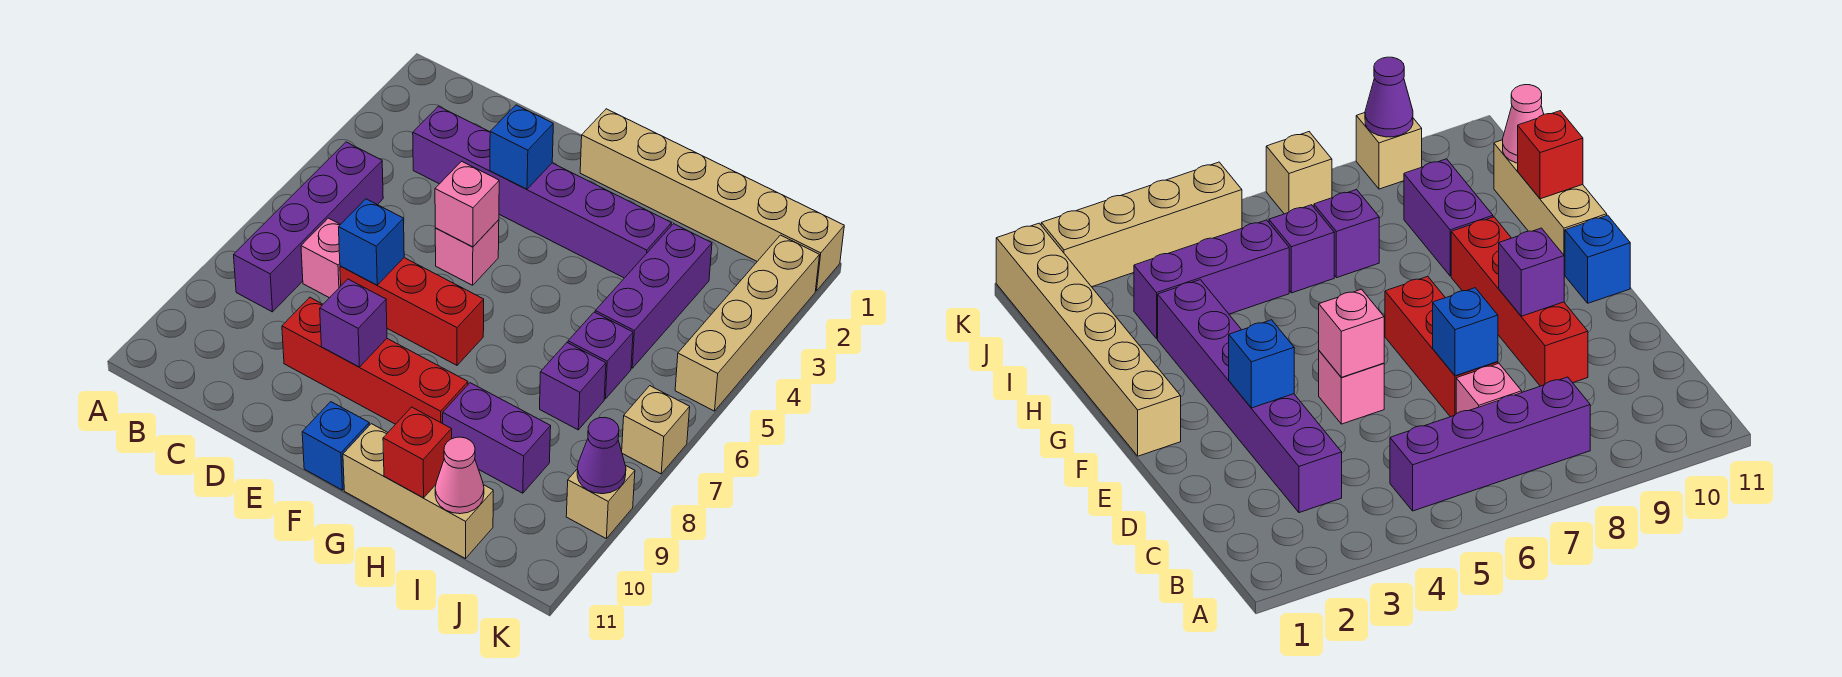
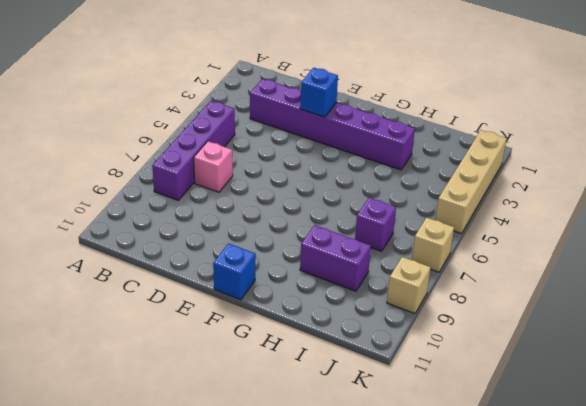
none -> red 1x3 brick [340,258,484,365]
none -> red 1x4 brick [282,297,468,424]
none -> pink 1x1 brick [435,220,499,285]

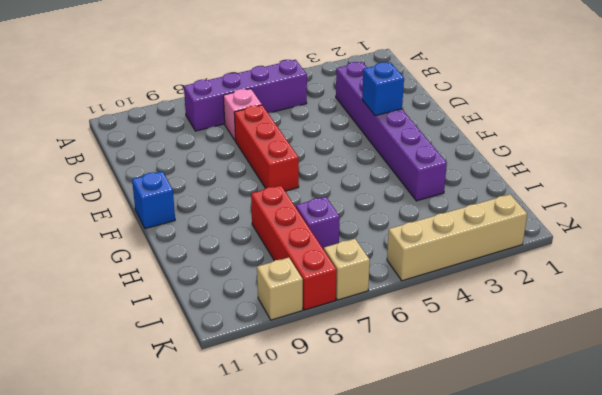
red 1x4 brick [251,185,337,310] -> red 1x4 brick moved to [282,297,468,424]
none -> pink 1x1 brick [435,220,499,285]
none -> tan 1x6 brick [580,109,844,291]
none -> tan 1x3 brick [343,424,493,559]

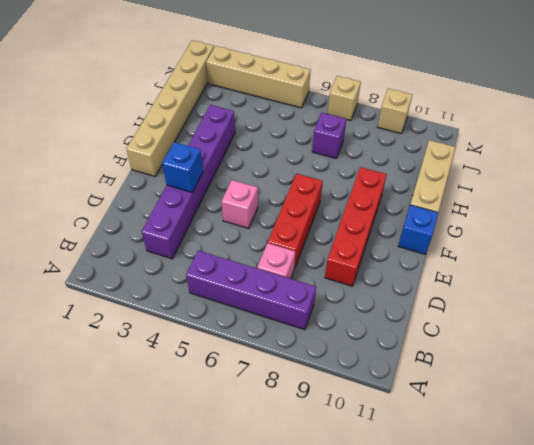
none -> purple 1x2 brick [443,383,551,493]
none -> purple 1x3 brick [595,224,712,368]
none -> purple 1x1 brick [568,312,633,399]

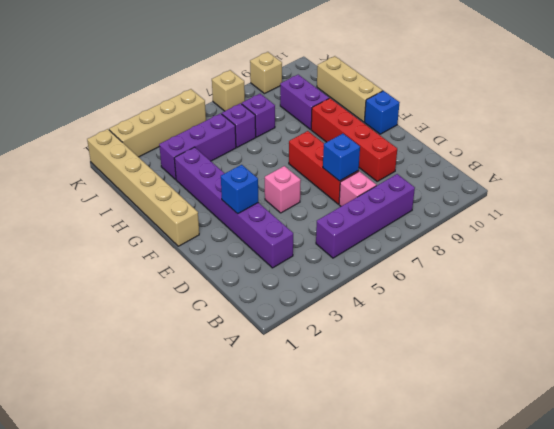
none -> pink 1x1 brick [435,161,499,247]
none -> purple 1x1 brick [320,279,387,367]
none -> red 1x1 brick [383,407,452,498]

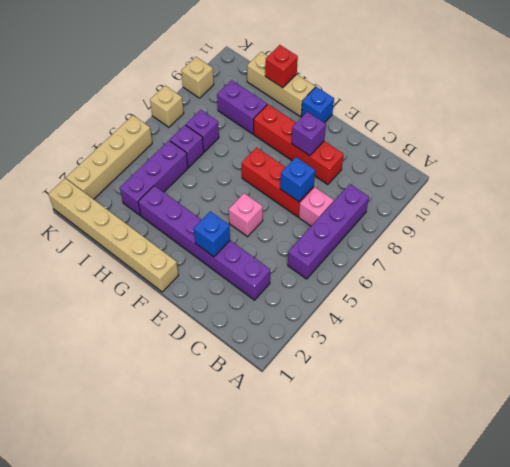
none -> pink 1x1 brick [435,161,499,247]
none -> pink 1x1 cone [435,437,484,514]
none -> purple 1x1 cone [577,417,626,494]

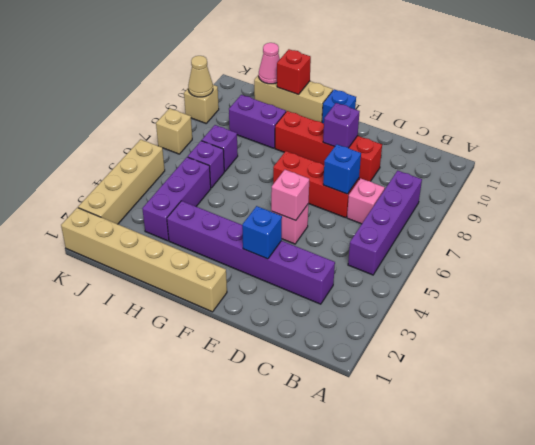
tan 1x1 cone [188,56,213,97] -> purple 1x1 cone [577,417,626,494]

